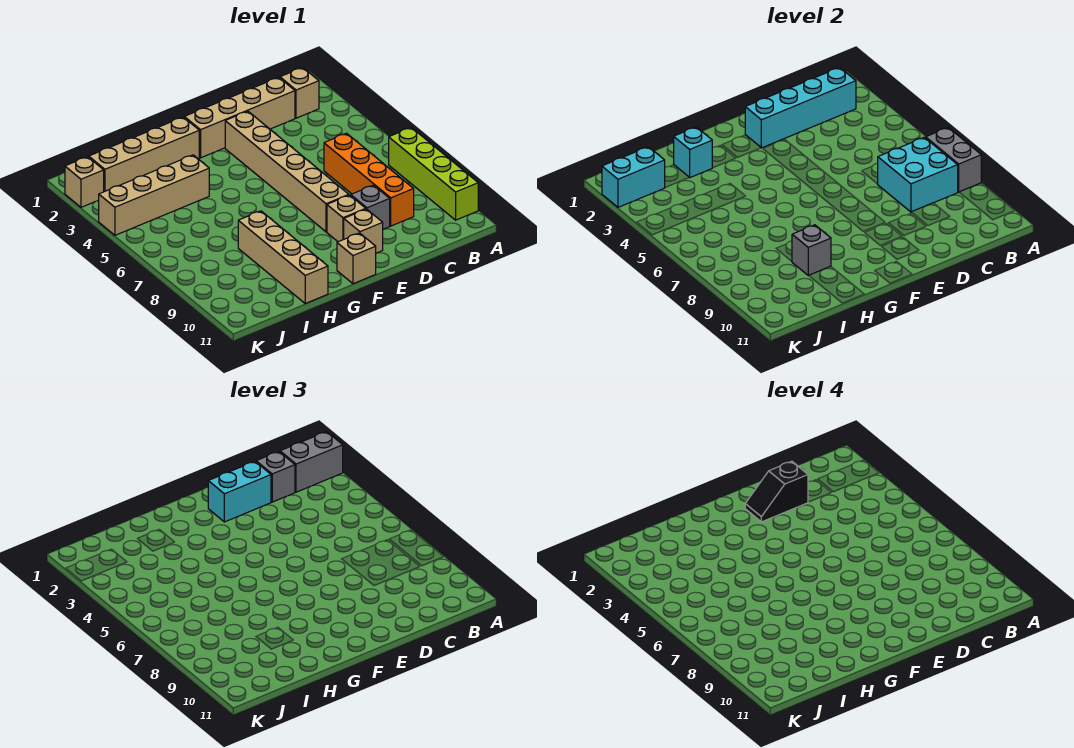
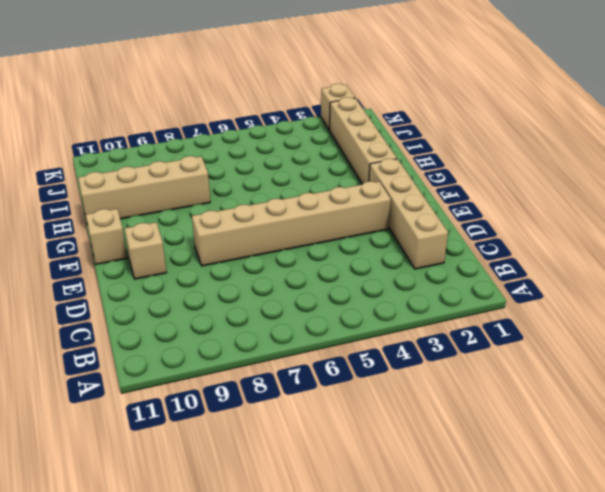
none -> lime 1x4 brick [389,128,478,220]
none -> tan 1x1 brick [280,67,319,118]
none -> orange 1x4 brick [324,133,414,226]

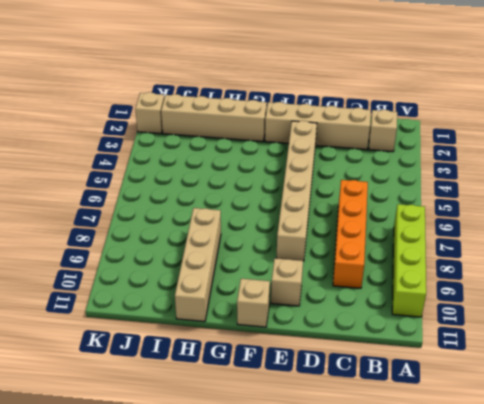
none -> grey 1x1 brick [351,185,390,229]
none -> tan 1x1 brick [327,195,366,242]
none -> tan 1x4 brick [98,155,209,235]

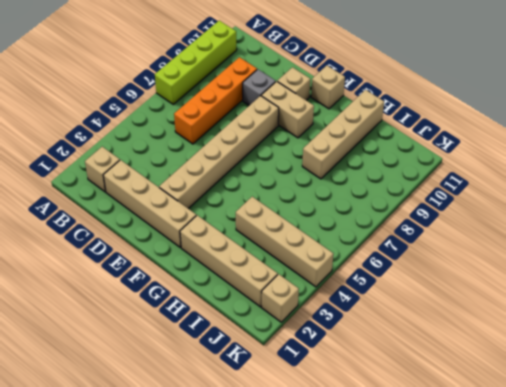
tan 1x2 brick [261,81,314,138] -> tan 1x1 brick [327,195,366,242]
none -> grey 1x2 brick [926,128,981,192]
none -> cyan 1x4 brick [745,67,856,148]
none -> cyan 2x2 brick [878,137,958,212]

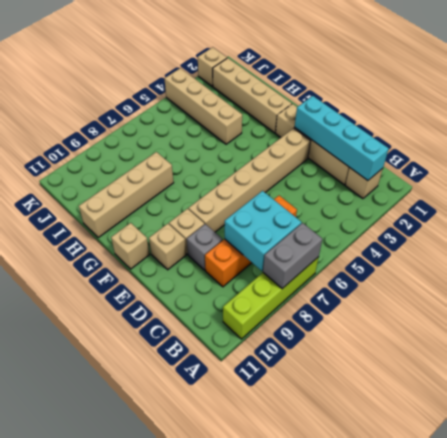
none -> cyan 1x1 brick [674,127,712,178]
none -> grey 1x1 brick [792,225,831,276]
none -> cyan 1x2 brick [602,147,665,207]

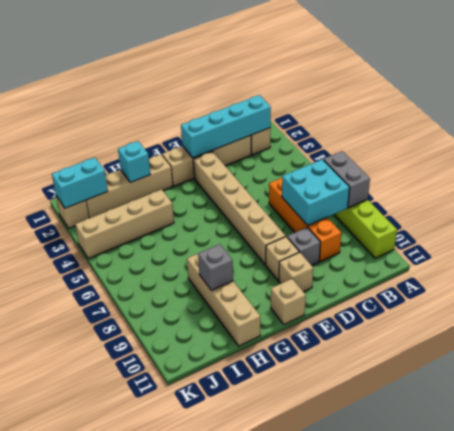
none -> grey 1x2 brick [280,432,343,492]
none -> grey 1x1 brick [256,451,295,502]
none -> cyan 1x2 brick [208,461,271,522]

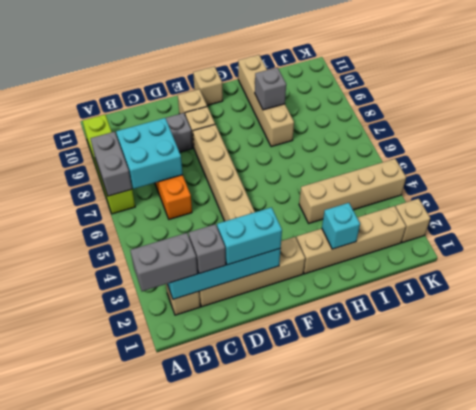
none -> cyan 1x2 brick [602,147,665,207]
none -> black 1x2 slope [745,461,808,522]

